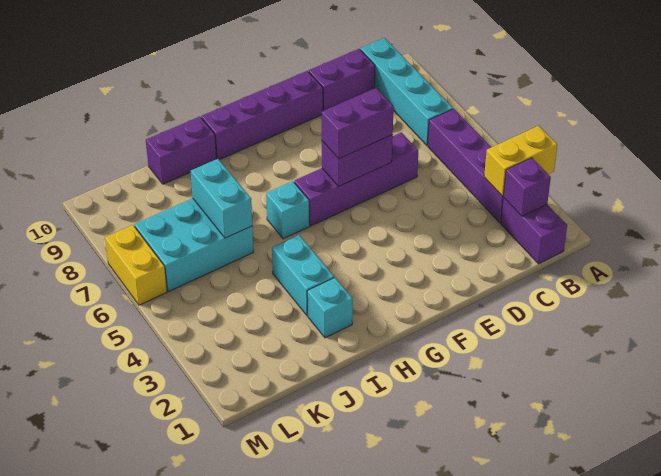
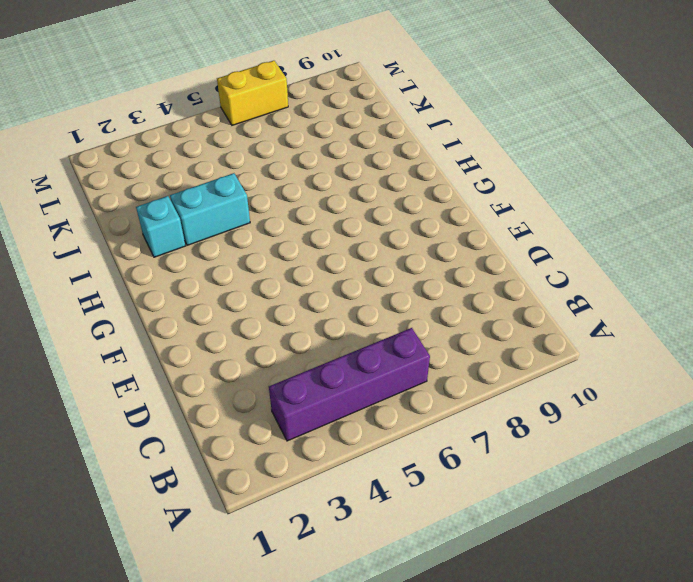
none -> purple 1x2 brick [501,198,567,264]
none -> cyan 1x4 brick [360,38,453,145]
none -> purple 1x2 brick [309,49,375,111]

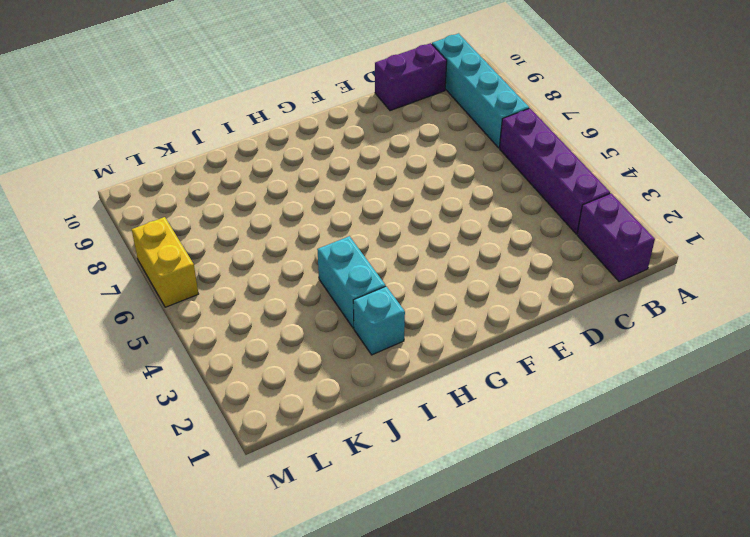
none -> purple 1x4 brick [294,132,418,226]
none -> purple 1x4 brick [201,71,323,160]
none -> cyan 1x1 brick [266,181,310,239]

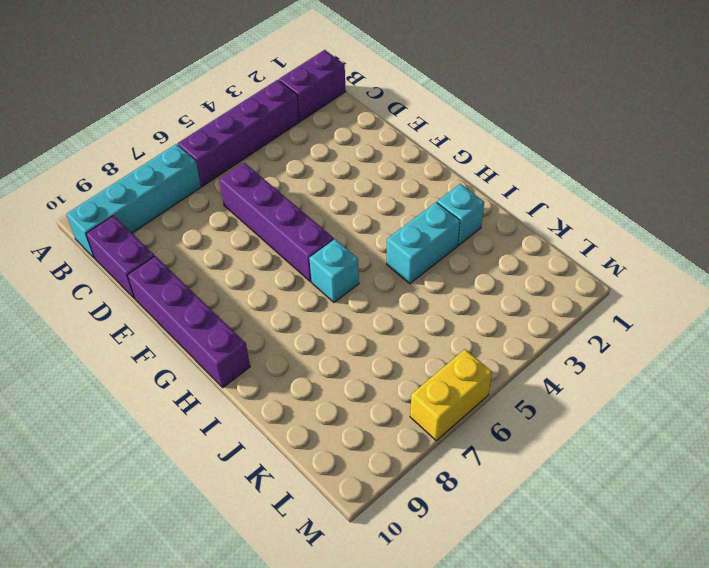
none -> purple 1x2 brick [146,117,216,184]
none -> cyan 2x3 brick [134,198,254,291]
none -> yellow 1x2 brick [484,126,557,196]

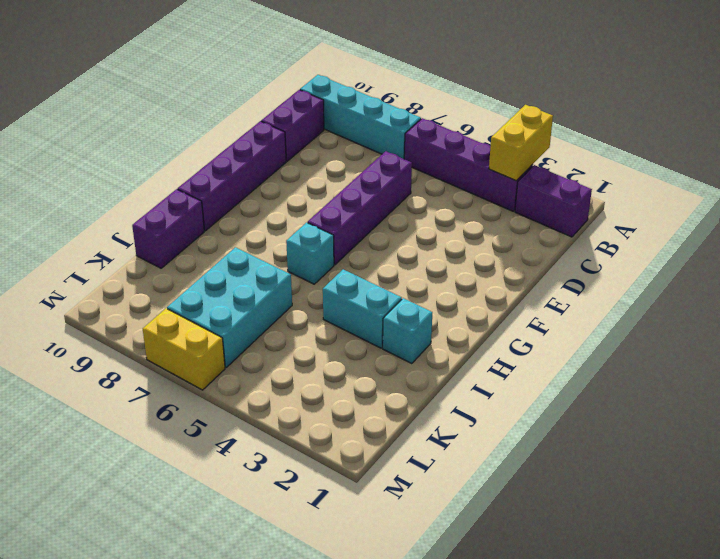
none -> purple 1x1 brick [503,158,551,216]
none -> purple 1x2 brick [322,135,393,187]
none -> cyan 1x2 brick [191,159,252,238]

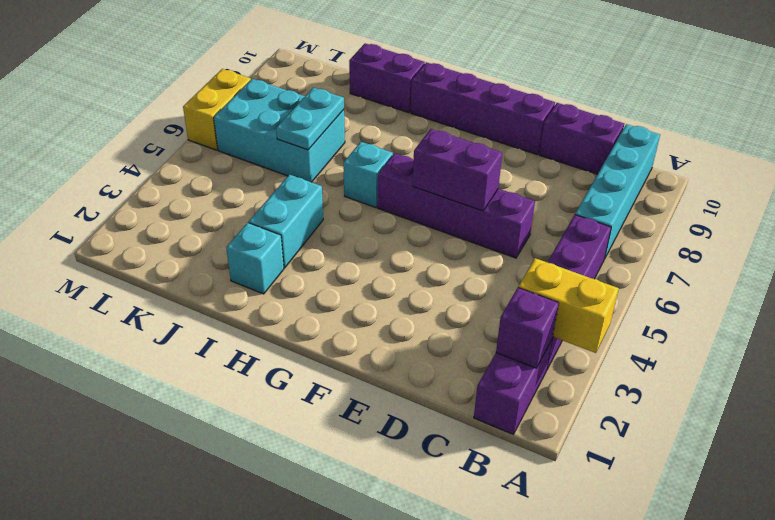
cyan 1x2 plate [276,88,344,150] -> cyan 1x2 brick [191,159,252,238]
none -> purple 1x2 brick [322,88,394,159]

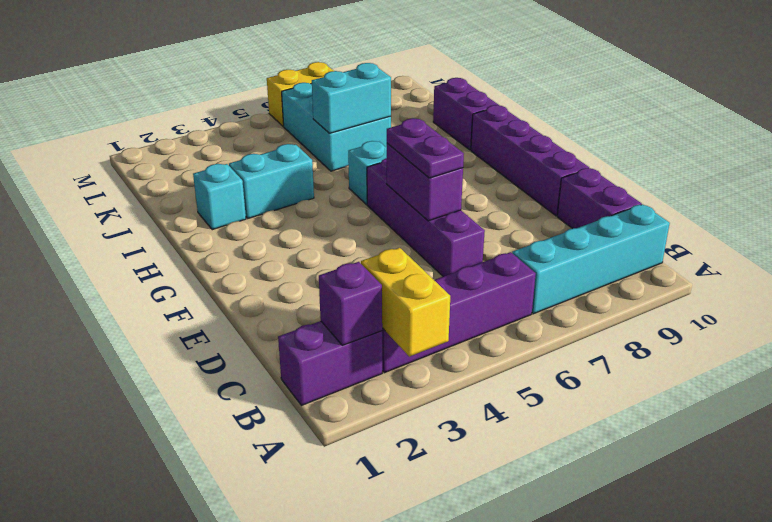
purple 1x2 plate [387,118,464,178] -> purple 1x2 brick [322,88,394,159]

